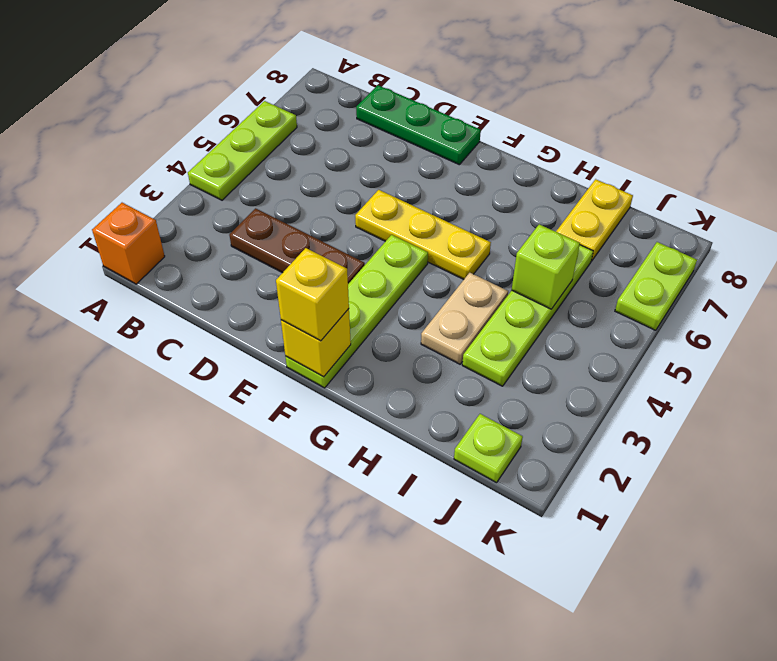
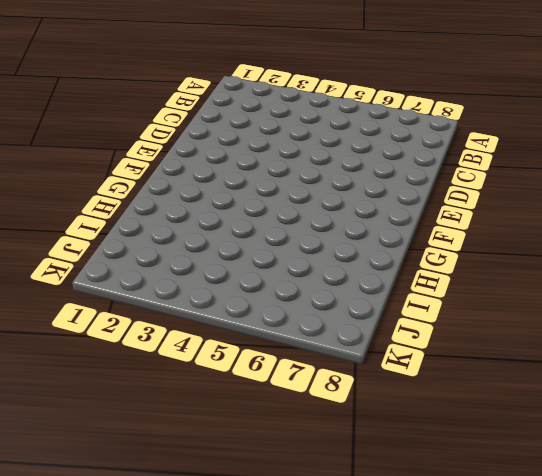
none -> orange 1x1 brick [92,203,165,284]
none -> lime 1x3 plate [188,101,297,200]
none -> brown 1x3 plate [229,208,365,284]

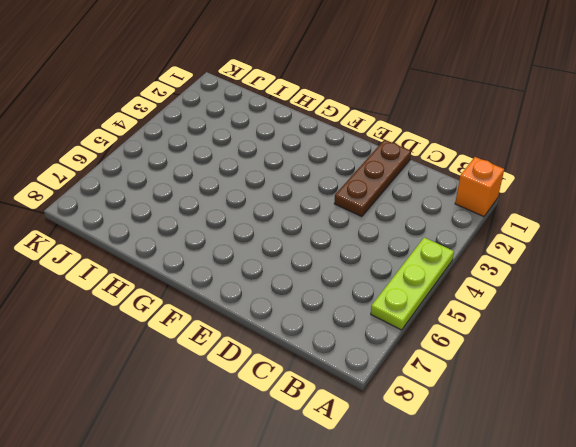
brown 1x3 plate [334,140,411,217] -> brown 1x3 plate turned to [229,208,365,284]
none -> green 1x3 plate [356,85,481,165]
none -> yellow 1x3 plate [355,190,491,279]
none -> lime 1x4 plate [285,235,428,388]

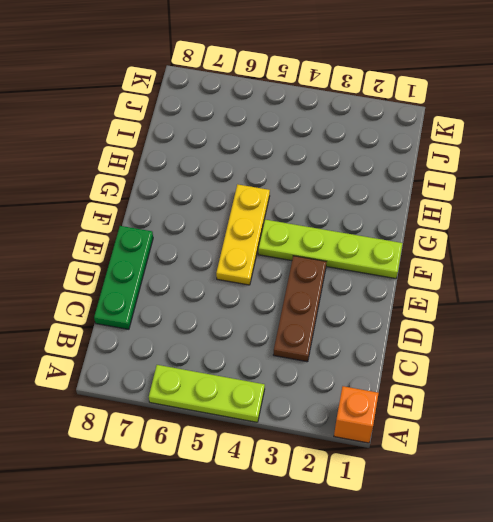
none -> tan 1x2 plate [421,273,508,364]
none -> lime 1x4 plate [462,245,593,386]
none -> yellow 1x2 plate [556,179,633,261]

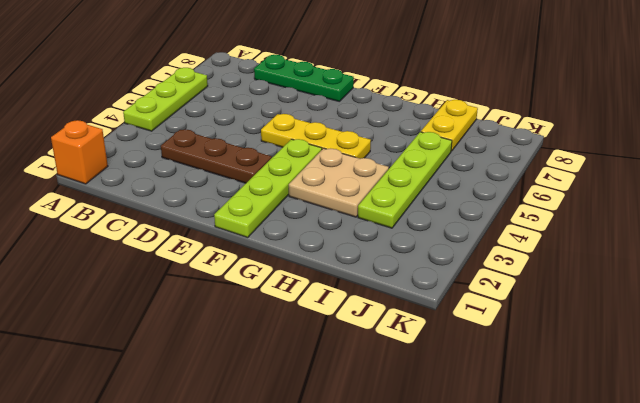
tan 2x2 plate [289,148,389,217] -> tan 1x2 plate [421,273,508,364]
none -> lime 1x1 plate [454,414,523,483]
none -> lime 1x2 plate [615,242,697,330]
none -> yellow 1x1 brick [281,309,351,377]

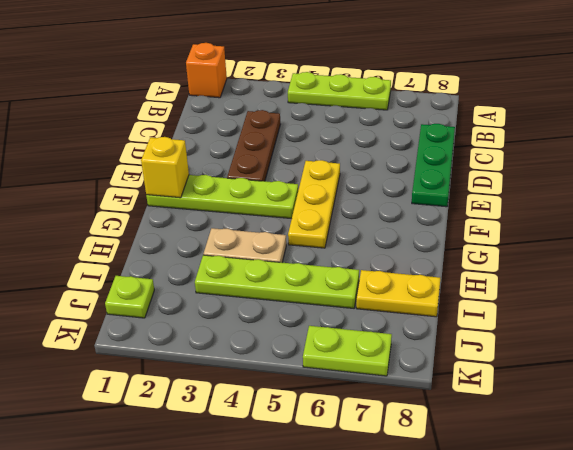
none -> lime 1x1 brick [512,224,580,309]
none -> yellow 1x1 brick [276,248,349,341]

